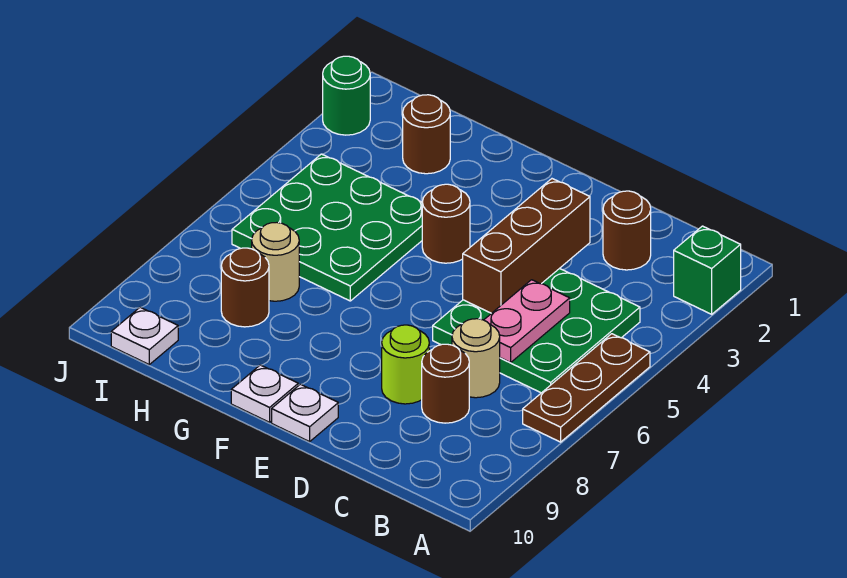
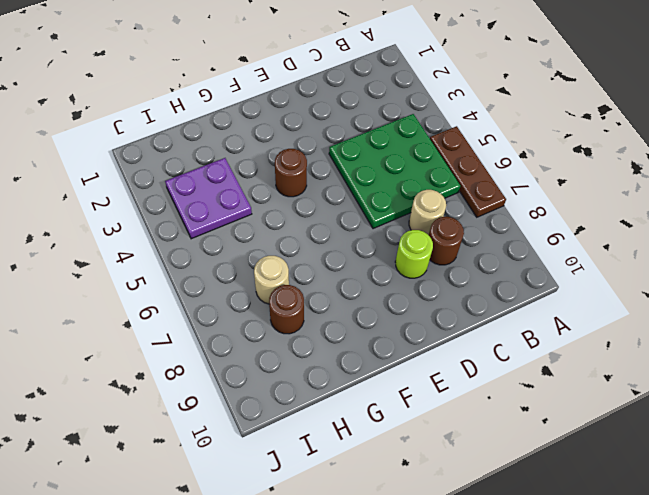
purple 2x2 plate [165,158,252,239] -> green 3x3 plate [232,154,422,301]
none -> green 1x1 brick [674,226,741,314]
none -> brown 1x1 round brick [603,191,651,270]
none -> white 1x1 plate [272,384,338,442]

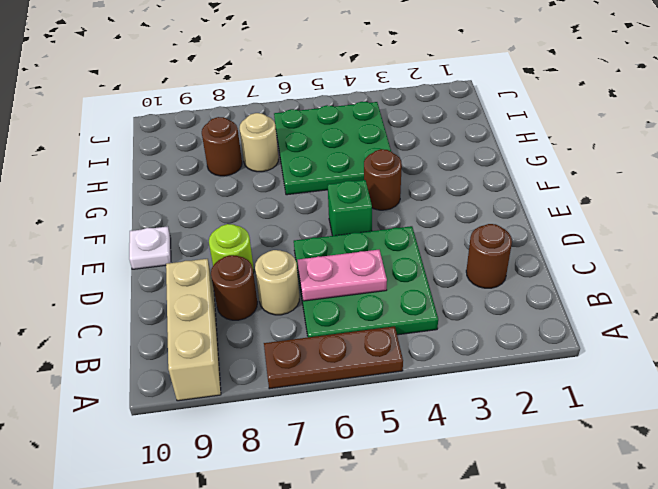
tan 1x3 brick [166,259,221,401] -> none
green 1x1 brick [328,180,372,236] -> green 1x1 brick moved to [674,226,741,314]
none -> white 1x1 plate [231,365,298,422]
none -> brown 1x1 round brick [403,95,450,174]
none -> white 1x1 plate [111,307,178,364]

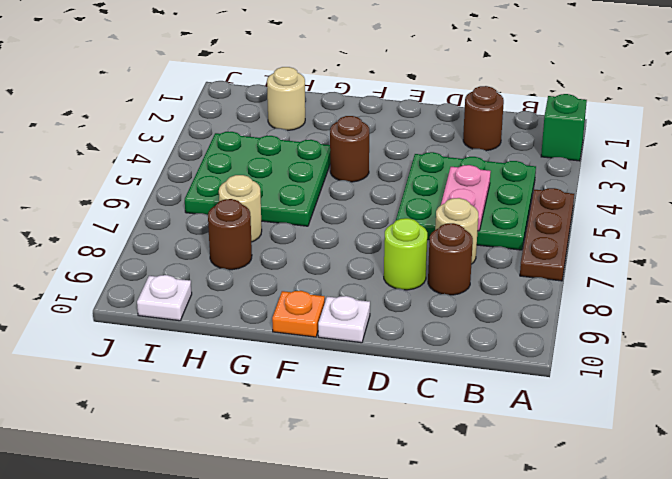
orange 1x1 plate [272,291,325,337] -> white 1x1 plate [231,365,298,422]
tan 1x1 round brick [267,67,305,130] -> brown 1x1 round brick [403,95,450,174]
none -> green 1x1 round brick [323,56,370,135]
none -> brown 1x3 brick [463,179,590,313]

